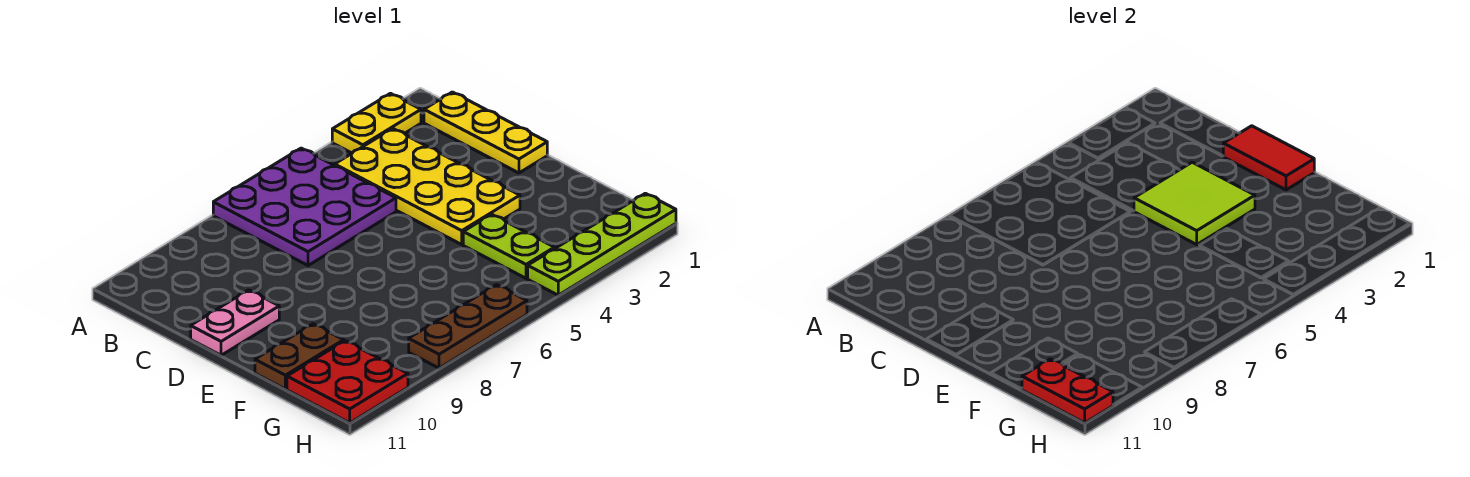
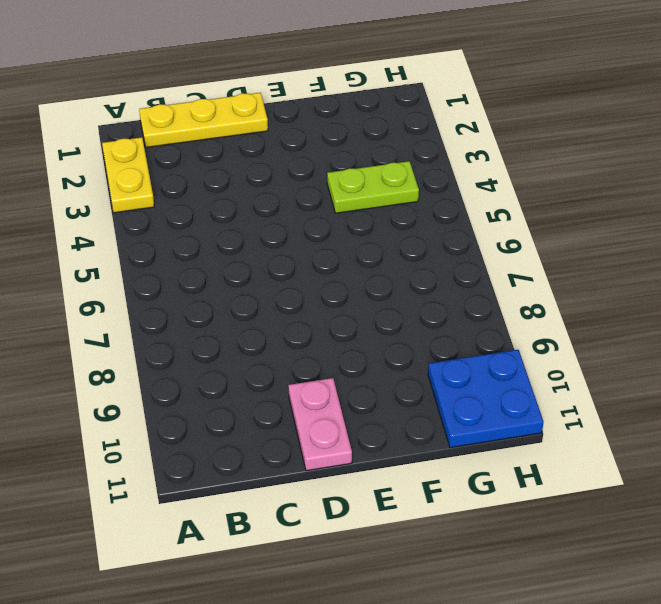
blue 2x2 plate [428,350,543,448] -> red 2x2 plate [287,341,408,423]
none -> purple 3x3 plate [213,148,396,265]
none -> yellow 2x4 plate [335,129,520,244]
none -> brown 1x2 plate [255,324,344,389]

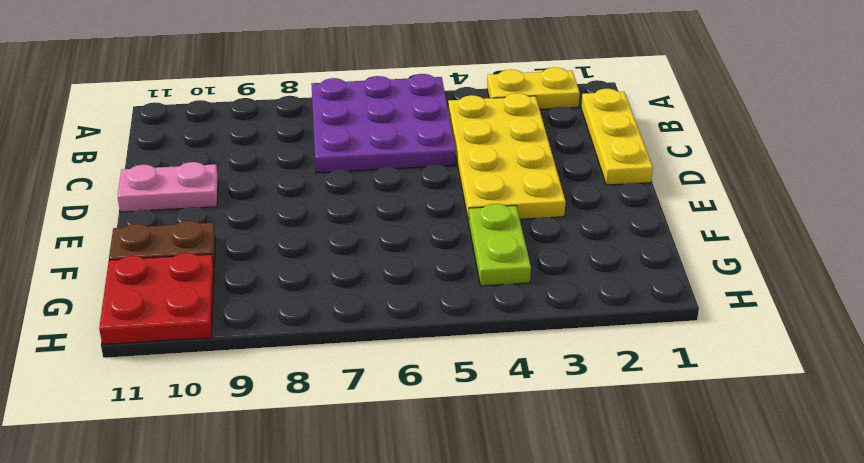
none -> lime 1x4 plate [528,193,676,295]
none -> brown 1x3 plate [409,285,527,368]
none -> red 1x2 tile [1223,126,1314,190]

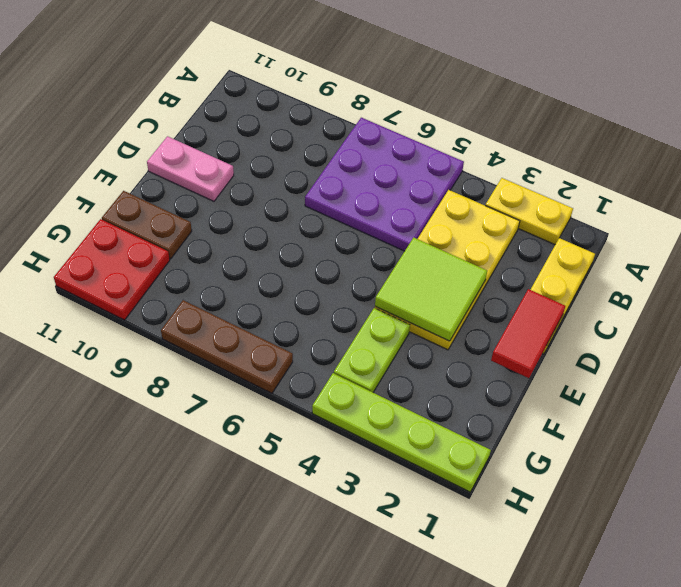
none -> red 1x2 plate [1022,359,1113,423]

